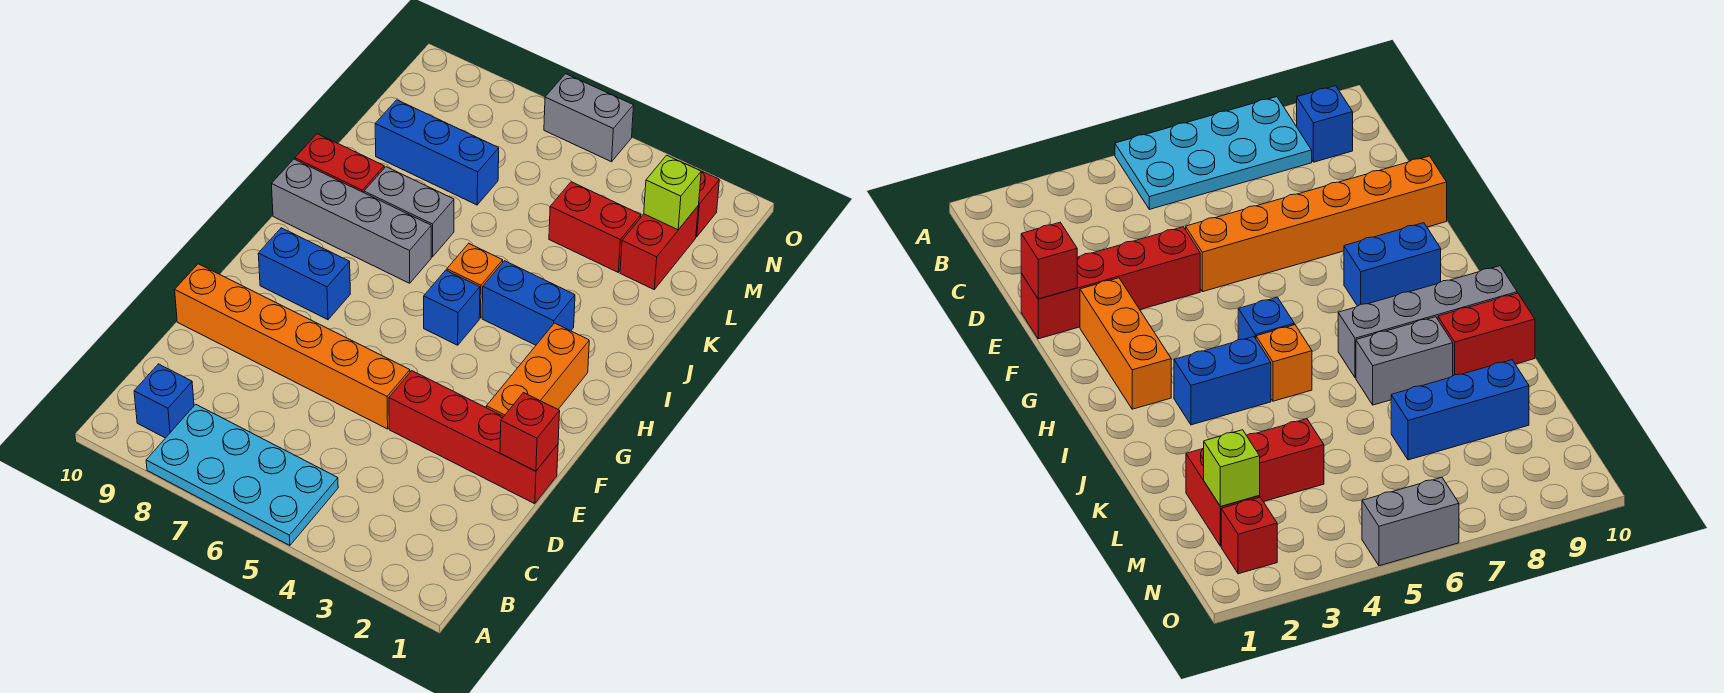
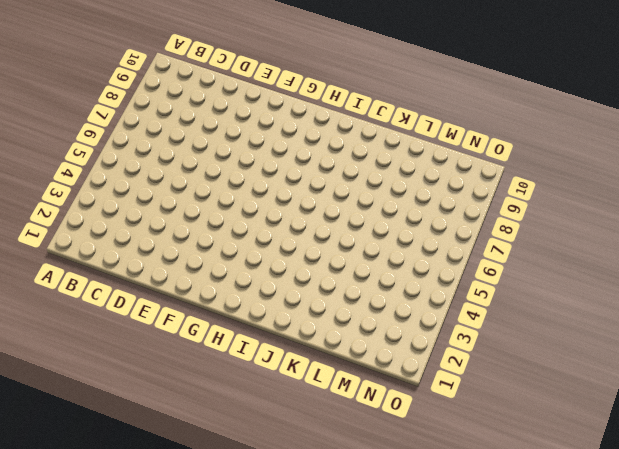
none -> cyan 2x4 plate [146,404,338,545]
none -> blue 1x1 brick [134,364,194,438]
none -> red 1x4 brick [389,371,558,504]

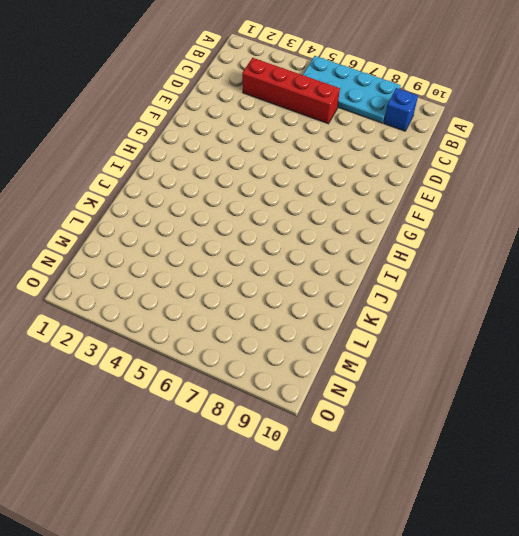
red 1x4 brick [242,58,340,124] -> red 1x4 brick moved to [389,371,558,504]
none -> orange 1x6 brick [175,264,410,429]
none -> orange 1x3 brick [486,323,589,416]
none -> blue 1x2 brick [258,228,350,320]

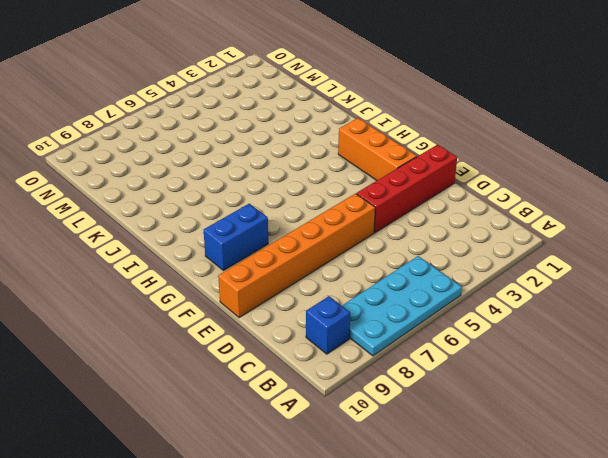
none -> blue 1x1 brick [424,270,480,345]
none -> blue 1x2 brick [482,261,575,345]
none -> orange 1x1 brick [447,244,503,318]

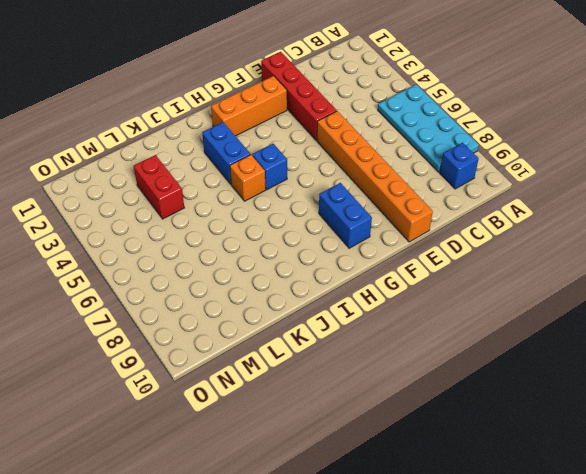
none -> grey 1x4 brick [272,159,431,283]
none -> grey 1x2 brick [364,167,454,257]
none -> red 1x2 brick [295,134,384,193]

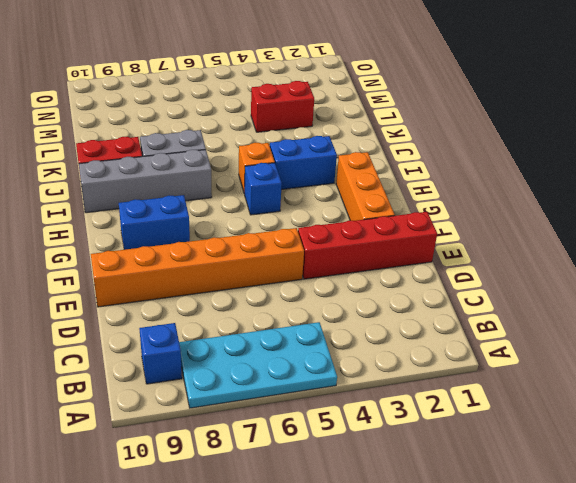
none -> red 1x2 brick [620,206,698,289]
none -> blue 1x3 brick [375,100,499,205]
none -> red 1x1 brick [696,171,719,237]

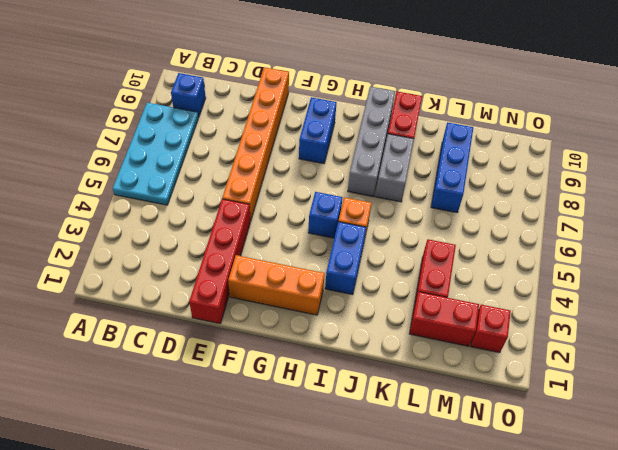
none -> grey 1x2 brick [544,74,634,162]
none -> red 1x1 brick [500,393,560,471]
none -> lime 1x1 brick [644,155,701,230]

